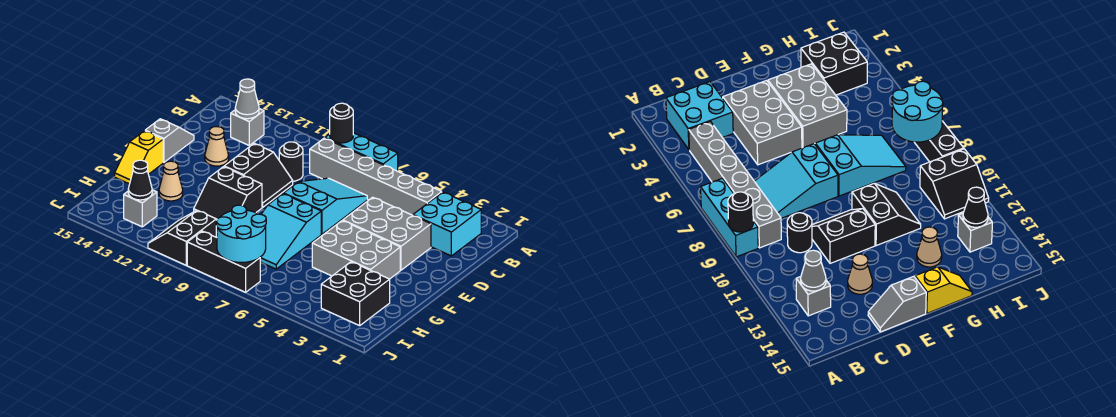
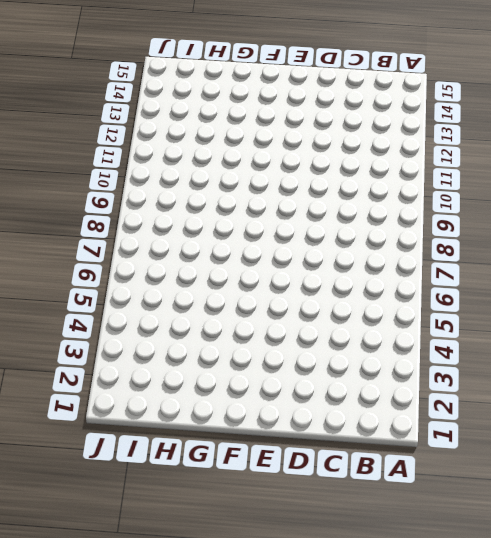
none -> cyan 1x3 brick [325,133,398,171]
none -> cyan 2x2 brick [413,192,481,256]
none -> grey 1x6 brick [310,138,442,215]

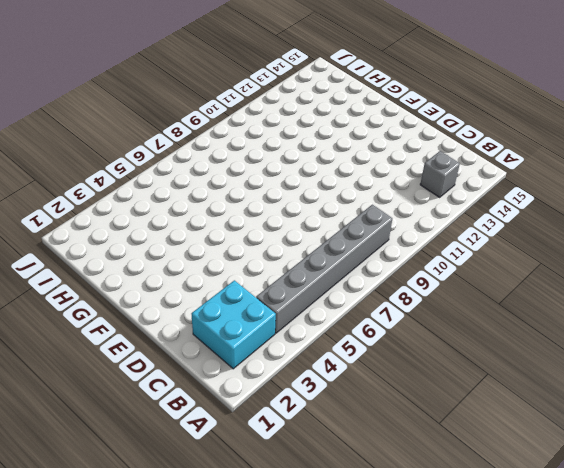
none -> cyan 1x3 brick [325,133,398,171]
none -> cyan 2x3 slope [284,178,367,234]
none -> black 1x1 round brick [279,142,303,181]

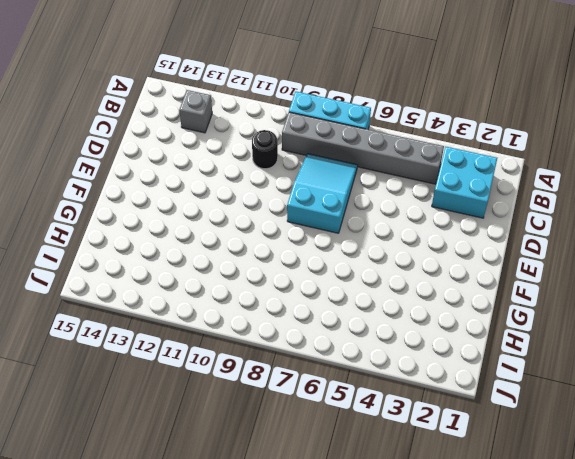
none -> grey 2x3 brick [343,197,431,270]
none -> black 2x2 slope [224,143,293,207]
none -> tan 1x1 cone [205,127,229,166]

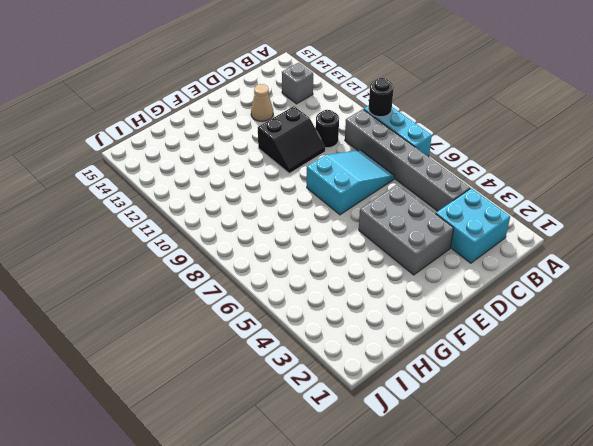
none -> grey 1x2 slope [145,119,194,162]
none -> grey 2x3 brick [312,220,400,279]
none -> cyan 2x3 slope [260,194,321,269]

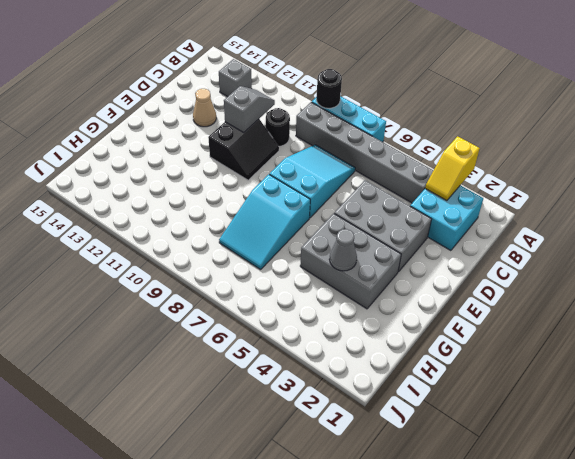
yellow 1x2 slope [425,136,480,201] -> yellow 1x2 slope moved to [115,131,163,184]
grey 1x2 slope [224,86,275,132] -> grey 1x2 slope moved to [145,119,194,162]
grey 1x1 cone [329,229,357,271] -> grey 1x1 cone moved to [235,79,259,119]
none -> black 2x2 slope [194,167,262,220]
none -> tan 1x1 cone [159,161,183,201]
none -> black 2x2 brick [321,262,390,326]

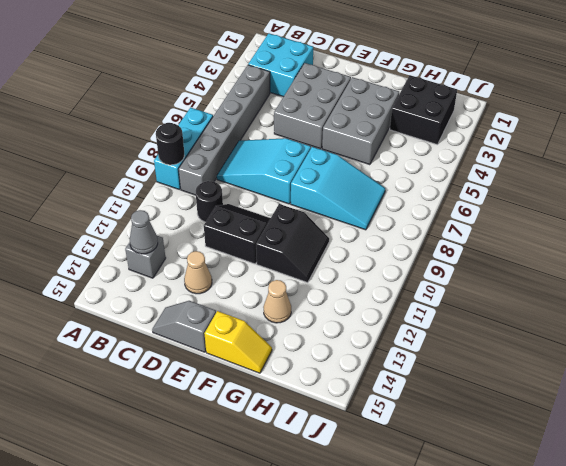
none -> black 2x2 slope [148,210,216,265]
none -> grey 1x1 brick [124,190,157,227]
none -> black 1x3 brick [187,231,260,292]

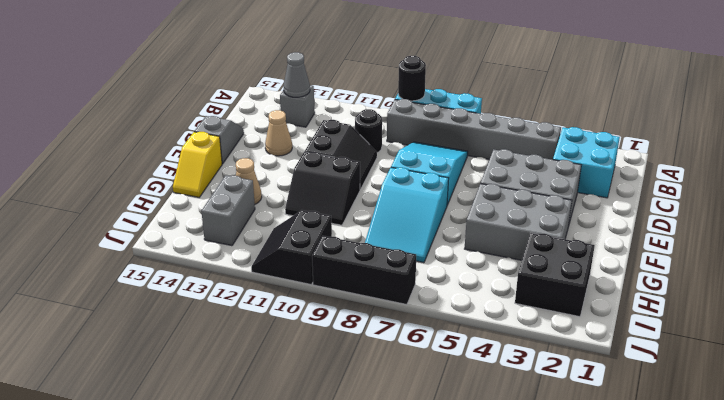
grey 1x2 brick [201,175,255,246] -> grey 1x1 brick [124,190,157,227]
none -> cyan 2x2 round brick [216,205,266,263]
none -> black 1x1 cone [128,160,152,200]

